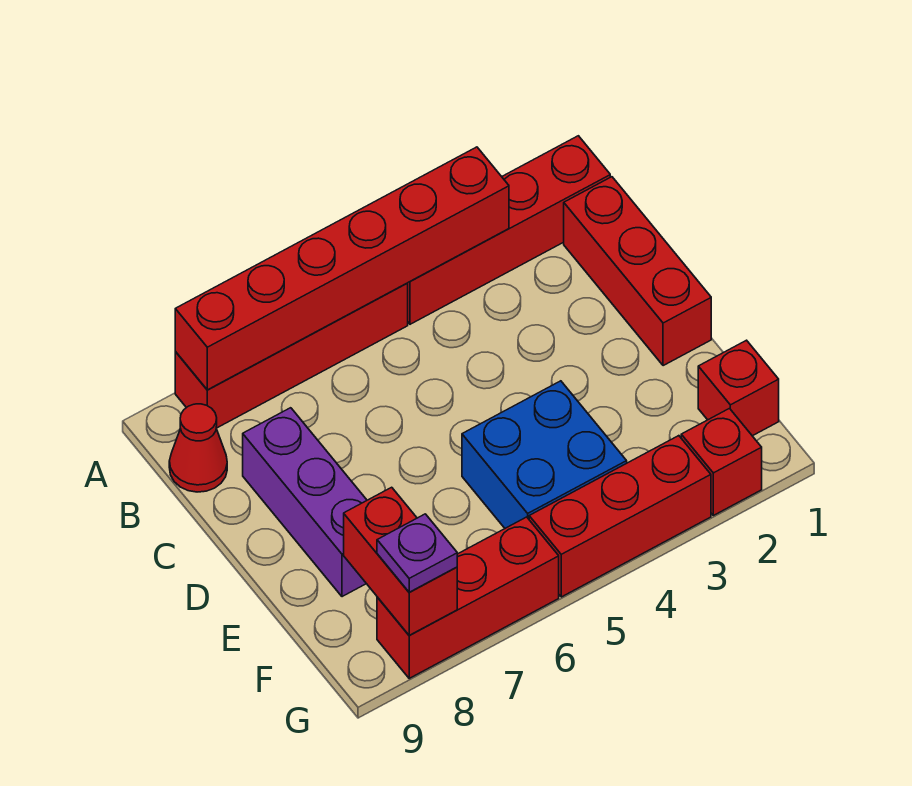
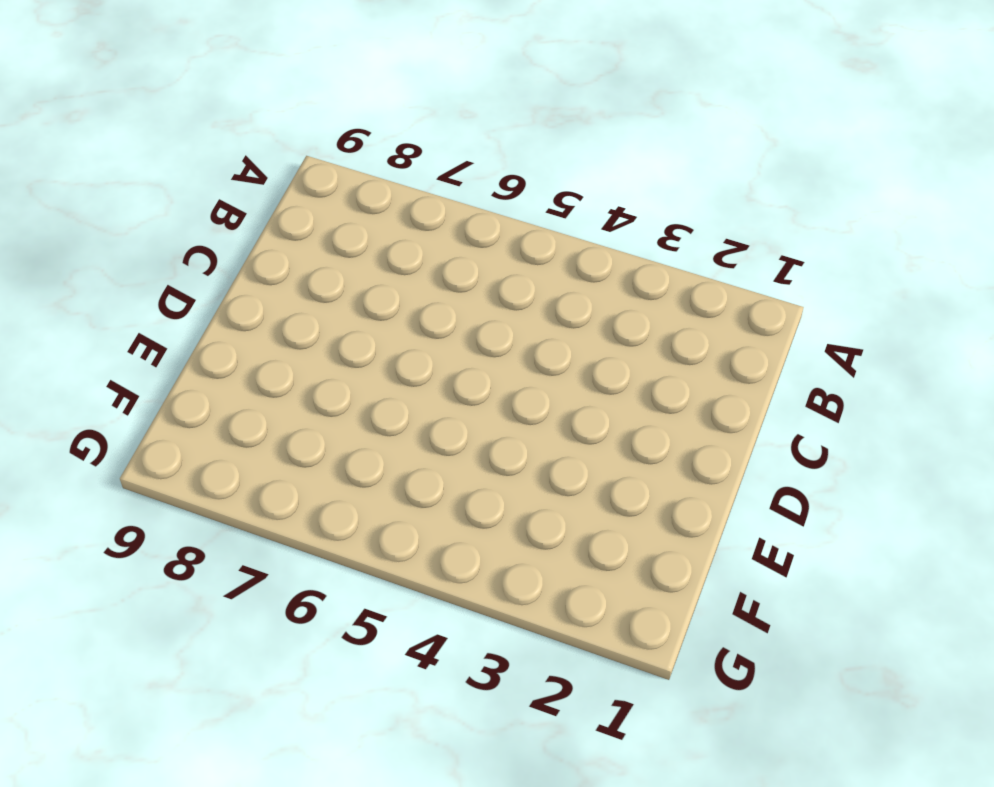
none -> red 1x4 brick [408,136,610,324]
none -> red 1x4 brick [175,283,408,428]
none -> red 1x3 brick [564,177,711,366]

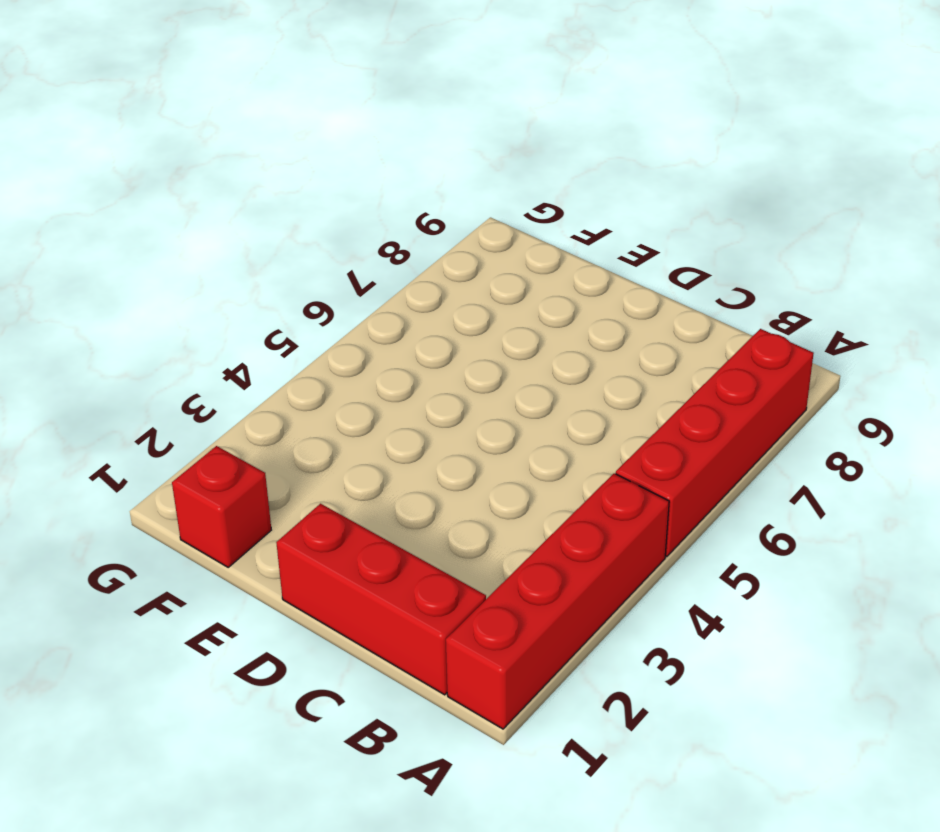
none -> red 1x1 cone [169,404,227,492]
none -> purple 1x3 brick [243,408,367,597]
none -> blue 2x2 brick [462,381,627,528]

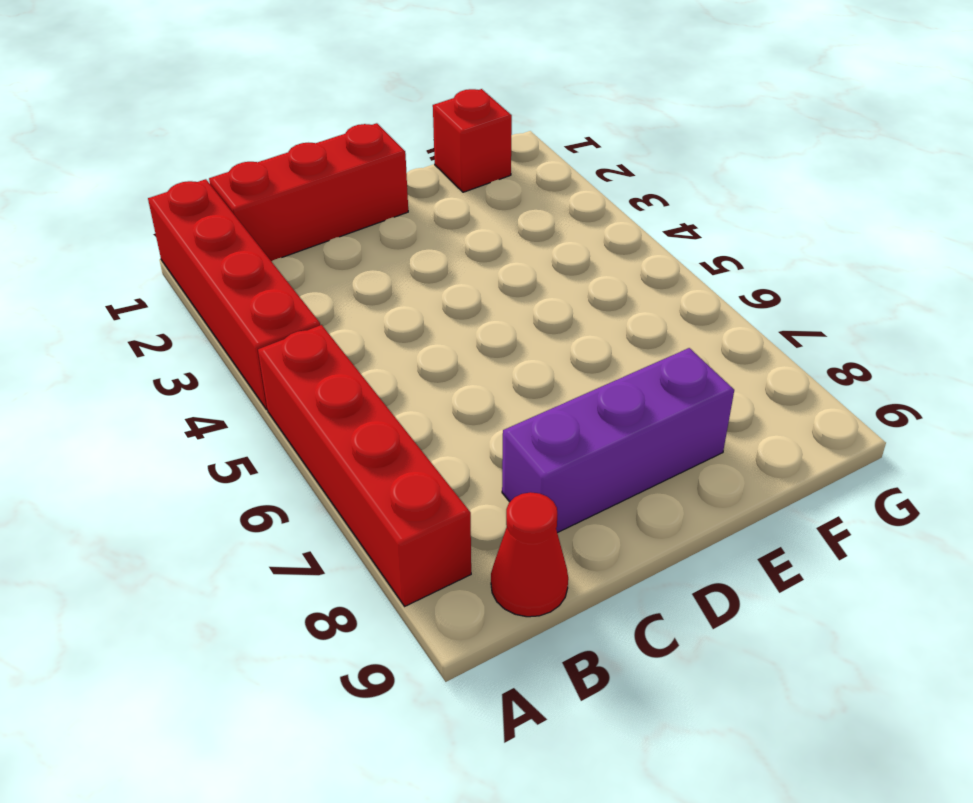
none -> blue 2x2 brick [462,381,627,528]
none -> red 1x1 brick [681,409,762,515]
none -> red 1x3 brick [529,436,711,597]

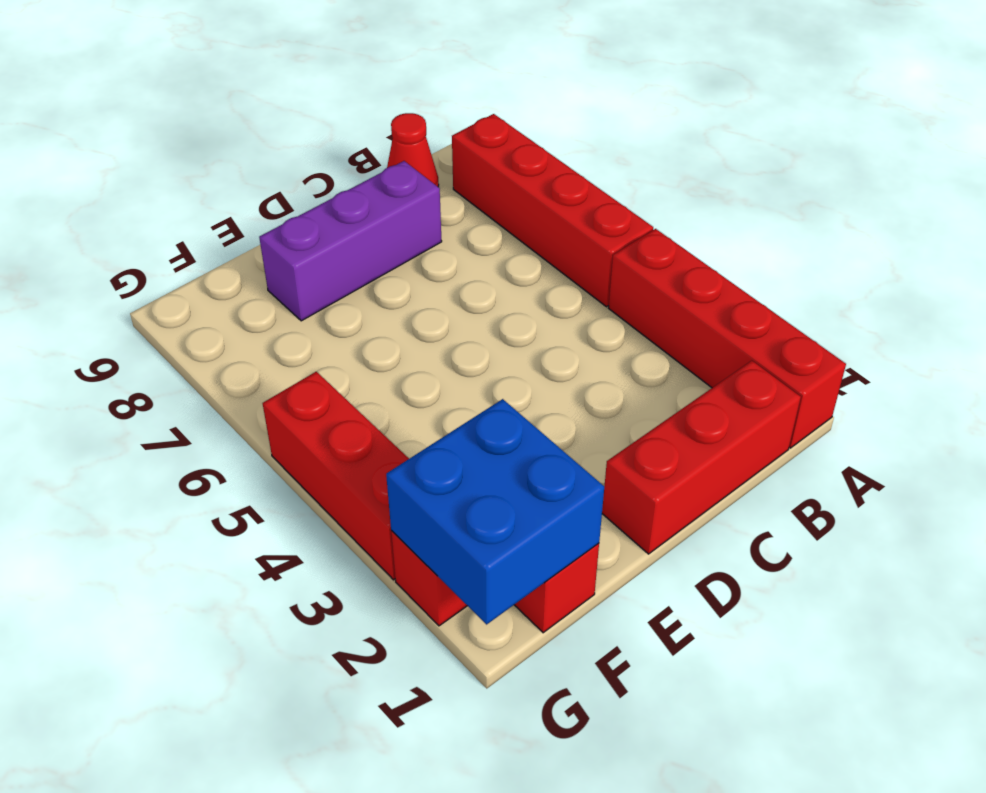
blue 2x2 brick [386,399,604,624] -> blue 2x2 brick moved to [462,381,627,528]
none -> red 1x3 brick [377,517,559,678]
none -> red 1x6 brick [175,147,509,390]
none -> red 1x2 brick [344,487,457,635]

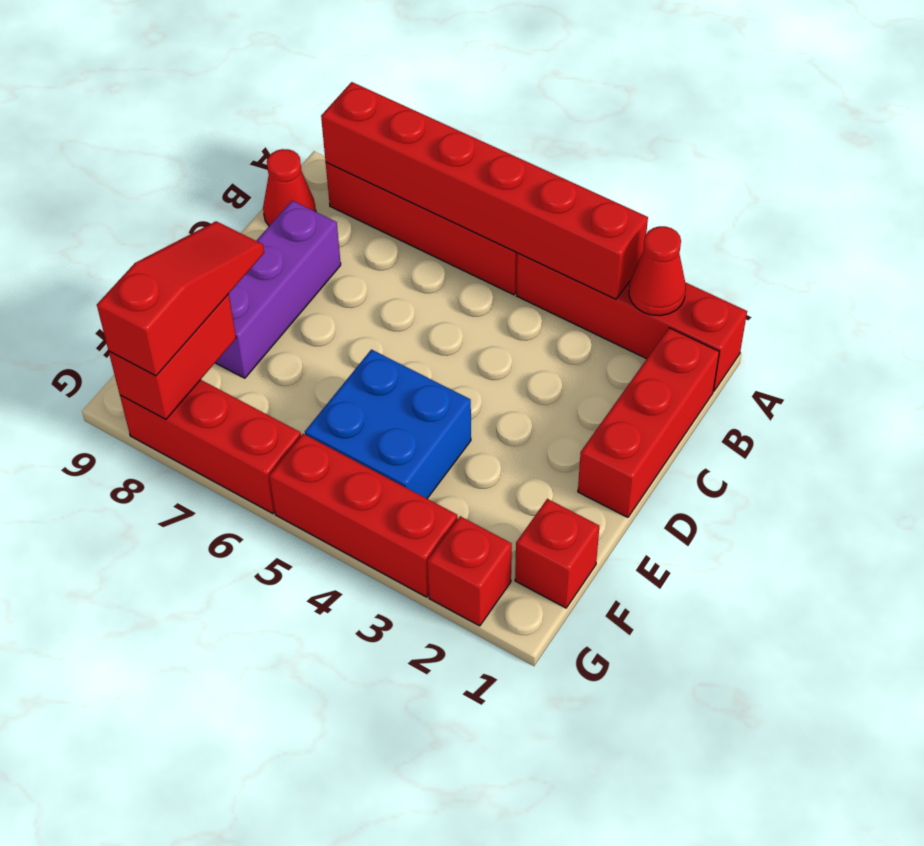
red 1x1 cone [629,226,686,316] -> none
red 1x3 slope [97,221,264,376] -> purple 1x1 plate [377,514,457,592]

